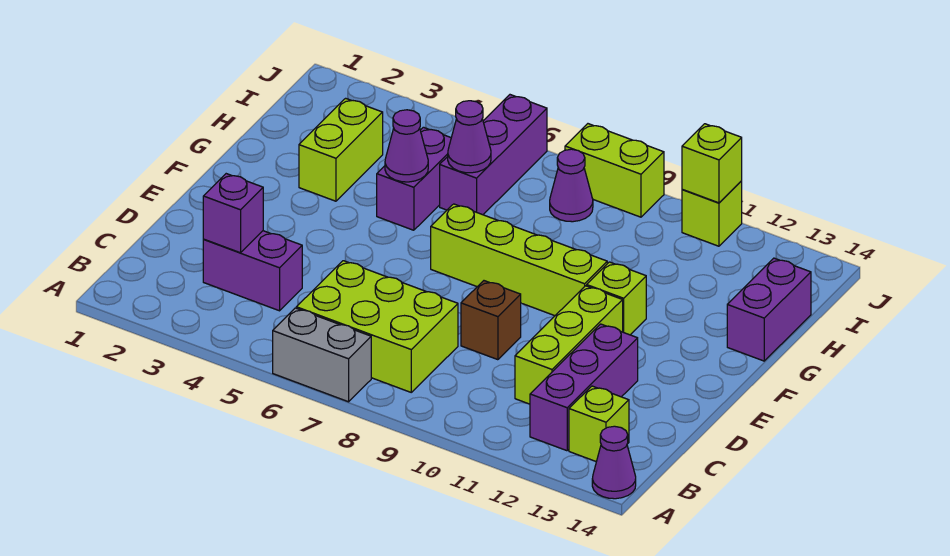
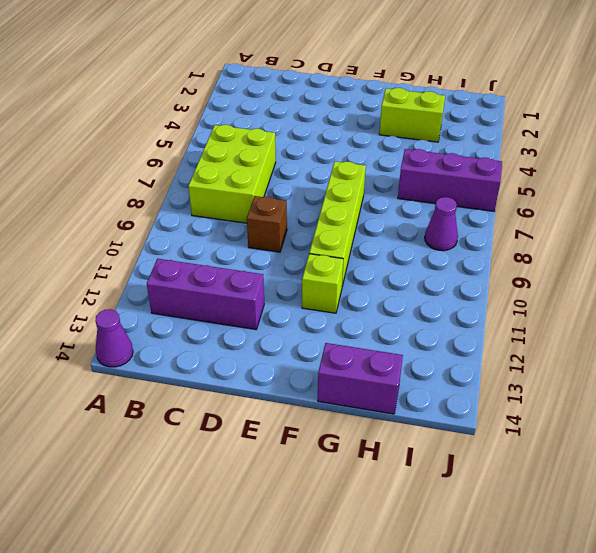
none -> grey 1x2 brick [273,308,371,402]
none -> lime 1x1 brick [569,386,629,462]
none -> purple 1x2 brick [203,231,302,311]

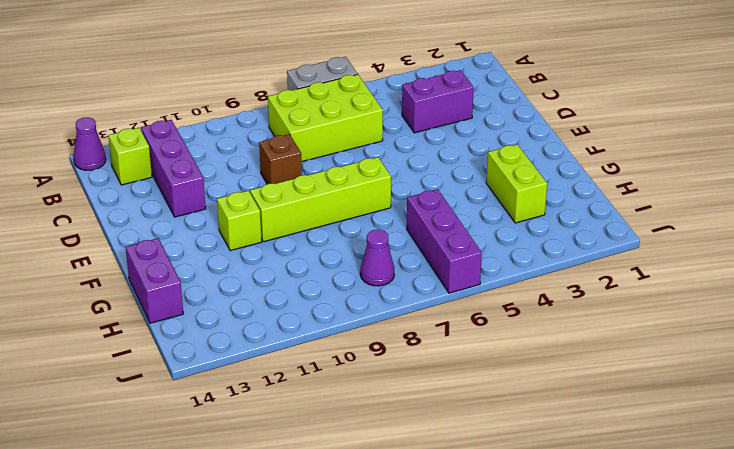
none -> lime 1x3 brick [515,286,623,404]
none -> purple 1x2 brick [377,127,451,230]
none -> lime 1x2 brick [565,124,664,217]

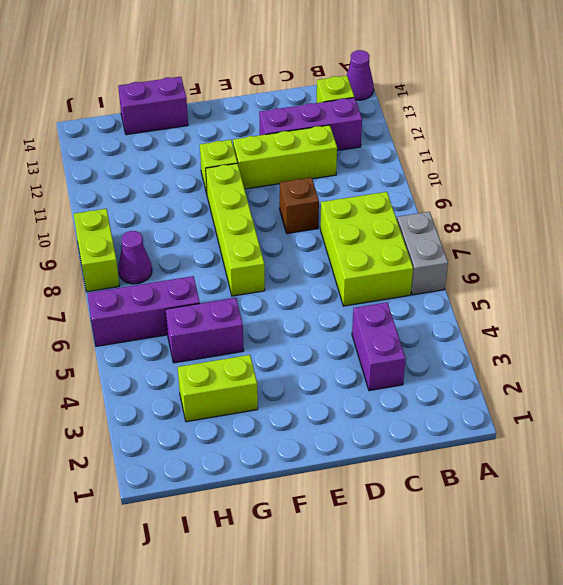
none -> lime 1x1 brick [682,181,742,246]
none -> purple 1x1 brick [203,174,263,253]
none -> purple 1x1 cone [385,110,428,182]

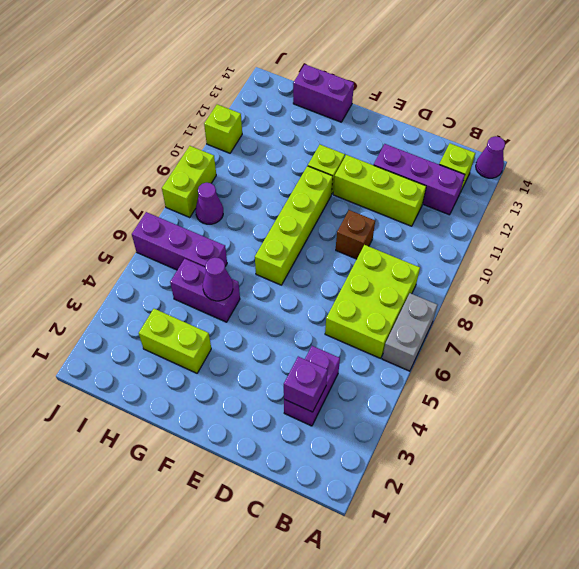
none -> purple 1x1 cone [448,101,491,173]
none -> lime 1x1 brick [682,124,742,203]

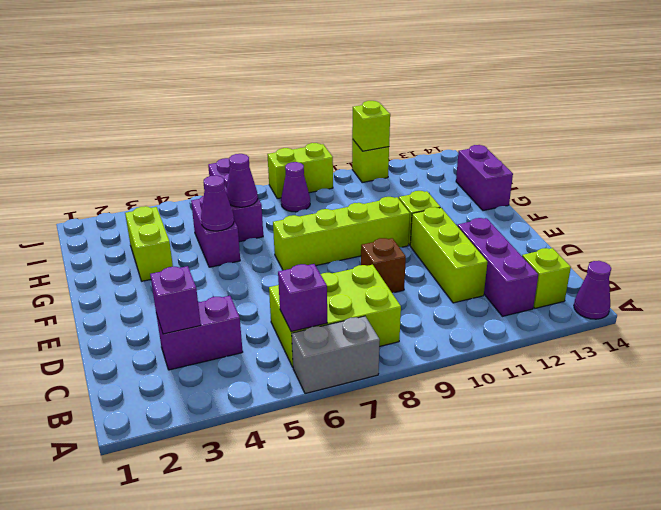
purple 1x1 brick [278,264,327,332] -> none

